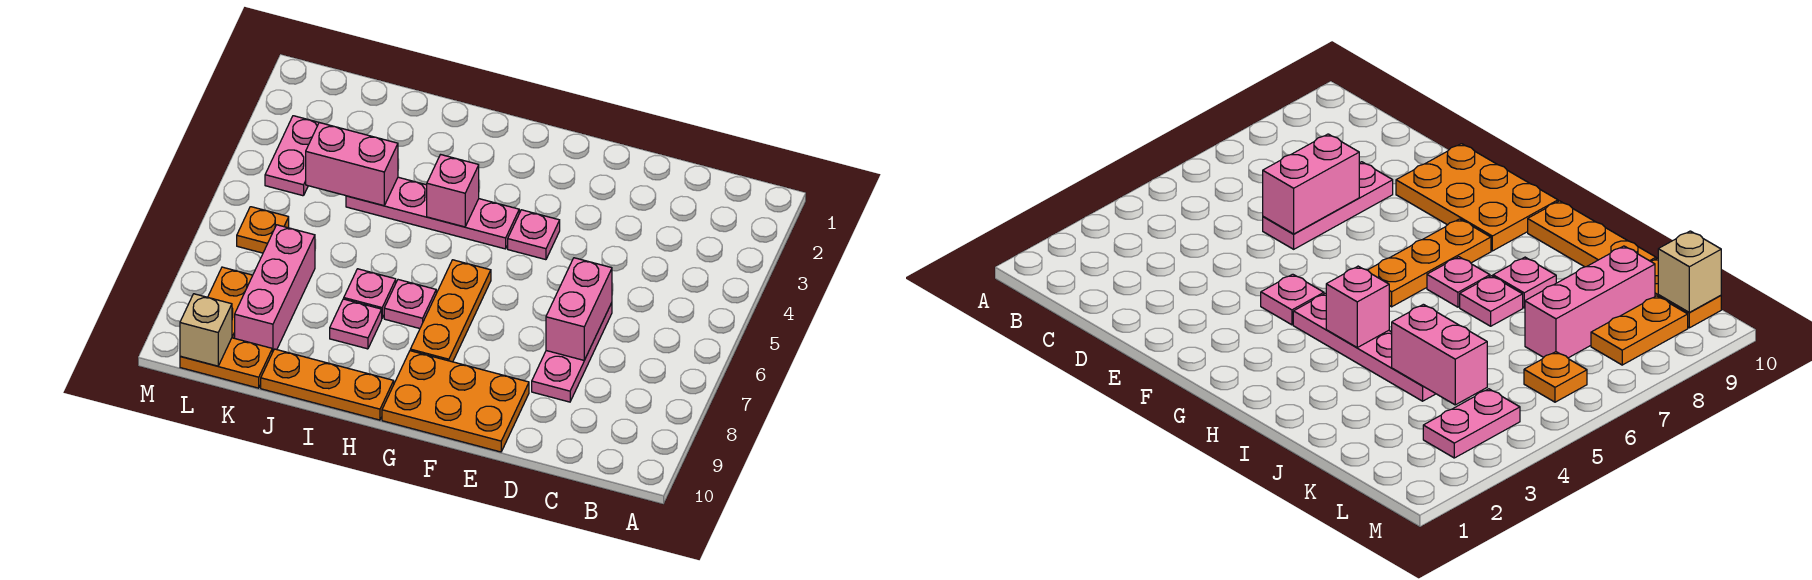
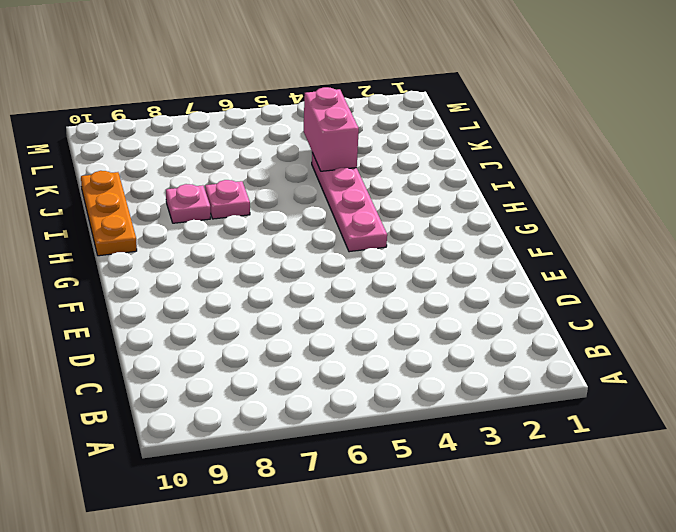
none -> pink 1x3 plate [532,303,612,402]
none -> orange 2x3 plate [382,351,529,452]
none -> pink 1x1 plate [508,210,560,260]

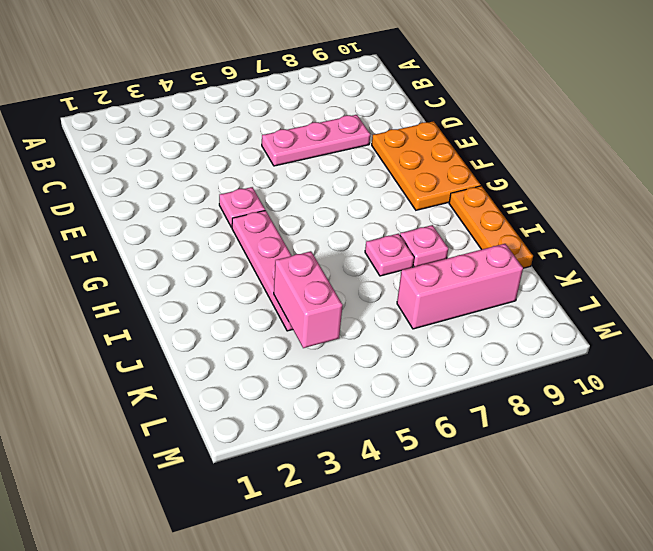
none -> orange 1x3 plate [410,260,491,362]
none -> pink 1x1 plate [384,280,436,328]
none -> orange 1x2 plate [180,338,272,388]

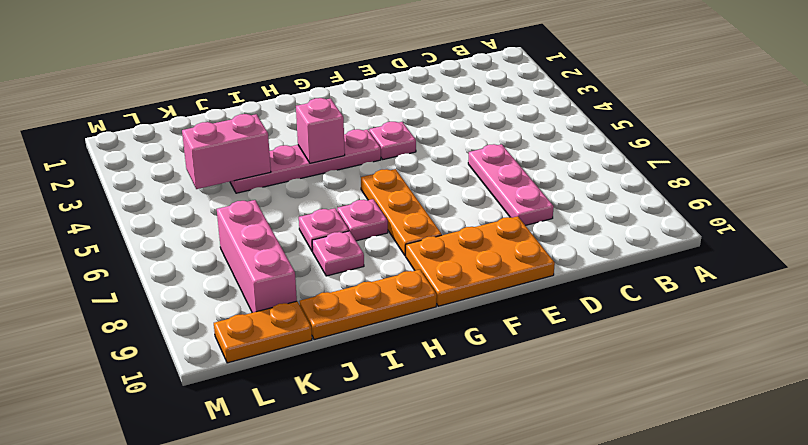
none -> pink 1x2 plate [265,116,319,196]
none -> orange 1x1 plate [237,207,289,253]
none -> orange 1x2 plate [208,267,253,338]

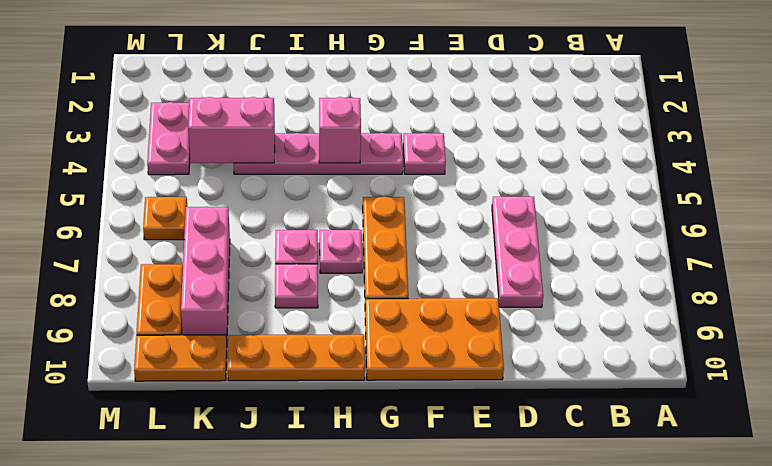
none -> pink 1x2 brick [546,258,612,360]
none -> tan 1x1 brick [180,294,232,366]

